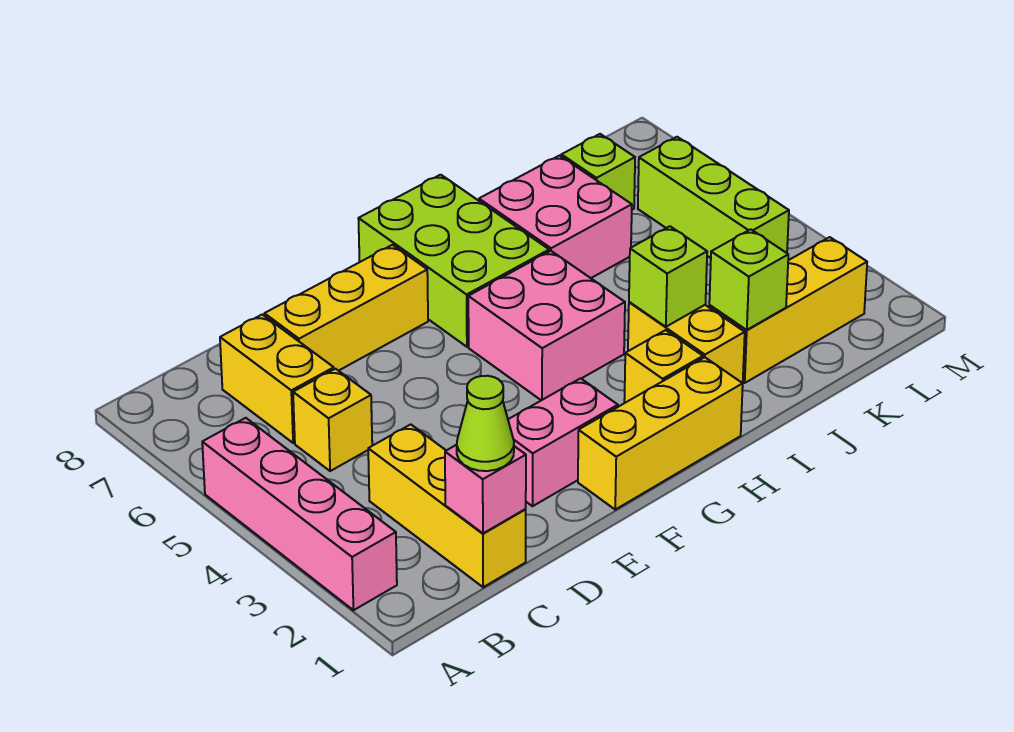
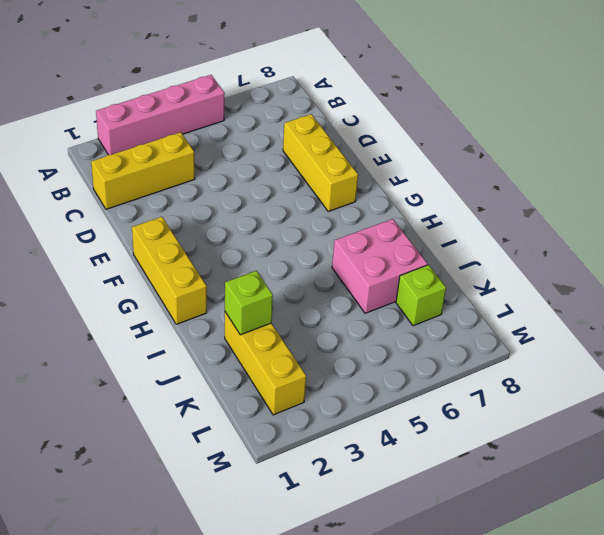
none -> yellow 1x1 brick [293,369,372,471]
none -> yellow 1x2 brick [220,315,334,443]
none -> pink 1x2 brick [508,378,618,506]

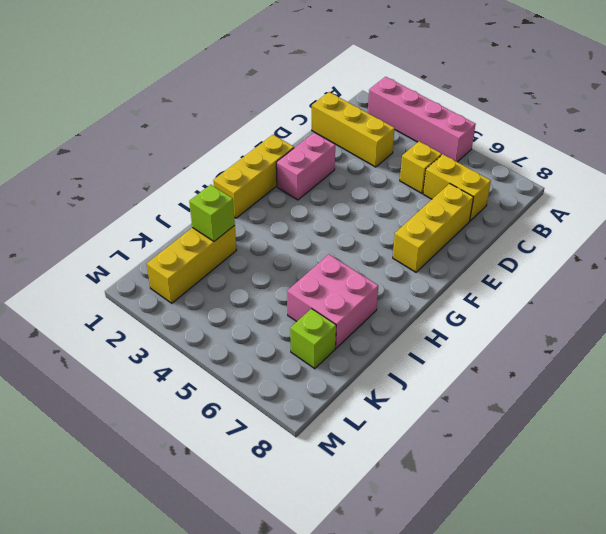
none -> pink 2x2 brick [468,251,625,400]
none -> lime 2x3 brick [358,175,549,347]
none -> yellow 1x1 brick [624,330,703,403]

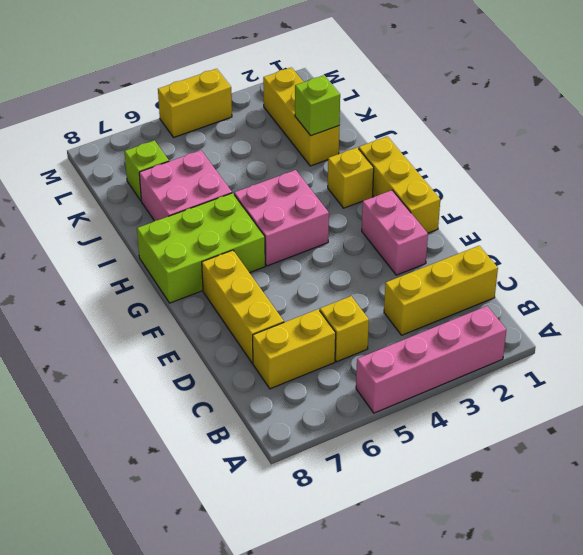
yellow 1x2 brick [158,69,232,137] -> yellow 1x2 brick moved to [628,302,745,383]
none -> lime 1x3 brick [638,137,789,258]
none -> pink 1x1 brick [445,445,526,533]
none -> lime 1x1 brick [629,226,707,327]

